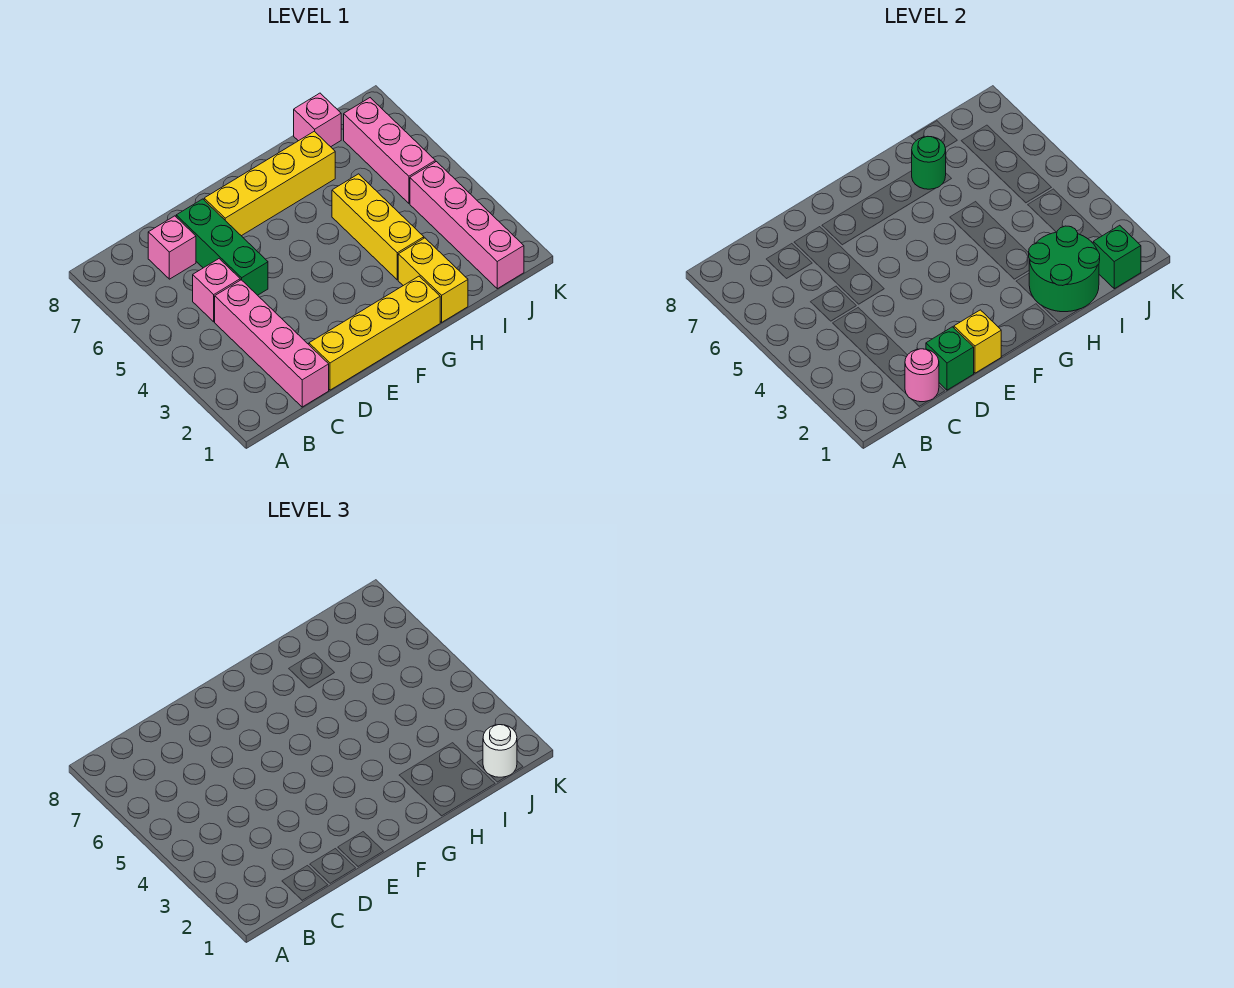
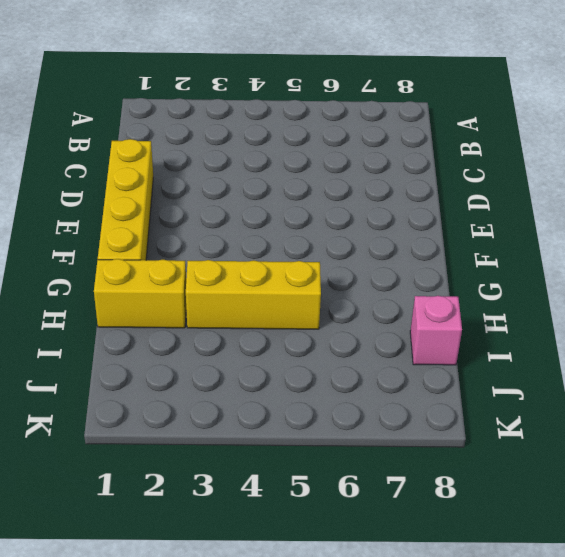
none -> pink 1x4 brick [215,280,329,407]
none -> pink 1x1 brick [193,259,240,322]
none -> pink 1x1 brick [148,216,196,279]

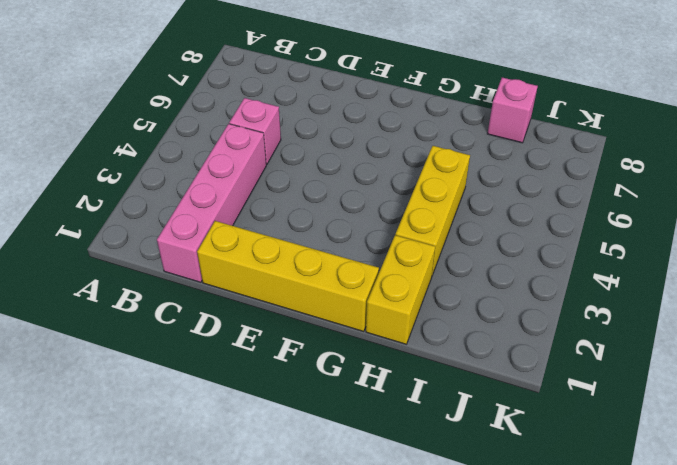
none -> pink 1x1 brick [148,216,196,279]
none -> green 1x3 brick [176,199,268,295]
none -> yellow 1x4 brick [204,131,335,236]

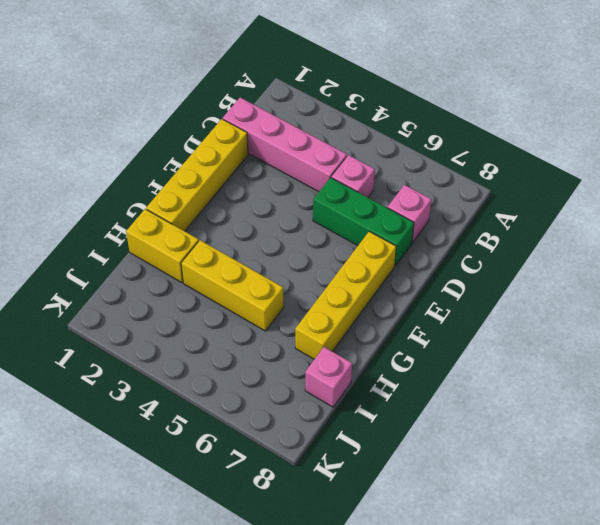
none -> pink 1x4 brick [410,162,524,289]
none -> pink 1x3 brick [344,98,435,203]
none -> pink 1x1 round brick [905,349,939,402]

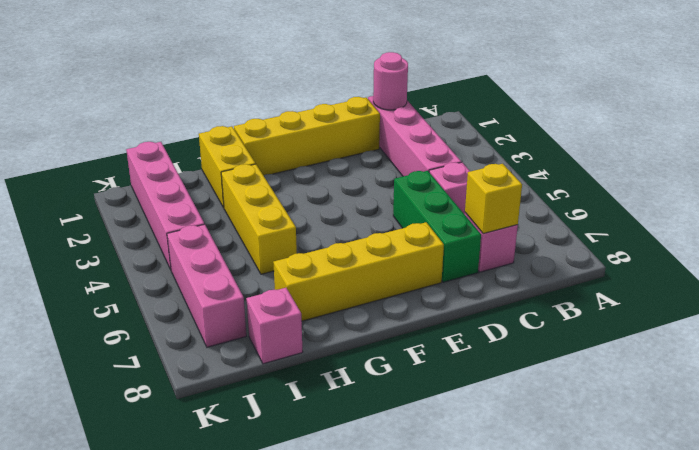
yellow 1x1 brick [465,164,522,234] -> yellow 1x1 brick moved to [954,310,1001,373]
none -> green 1x1 brick [926,327,974,390]
none -> green 2x2 round brick [1029,226,1100,312]
none -> green 1x1 round brick [912,137,946,189]

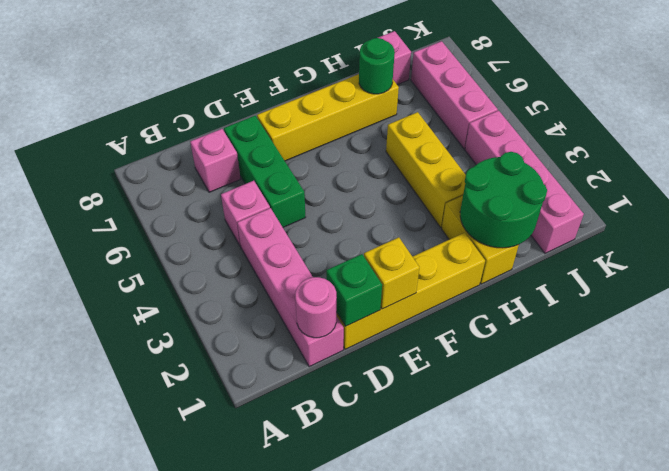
none -> green 1x1 brick [1093,225,1141,289]
none -> white 1x1 round brick [483,725,517,777]

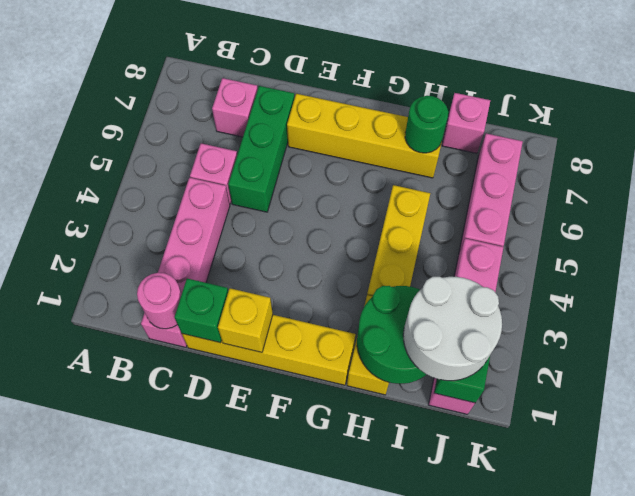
white 2x2 round brick [403,277,502,381] -> white 1x1 round brick [483,725,517,777]

